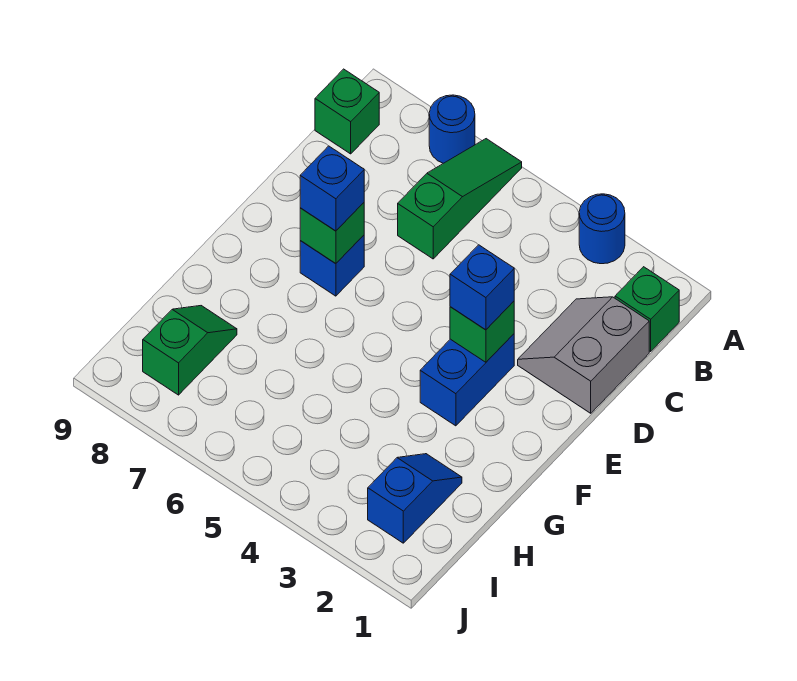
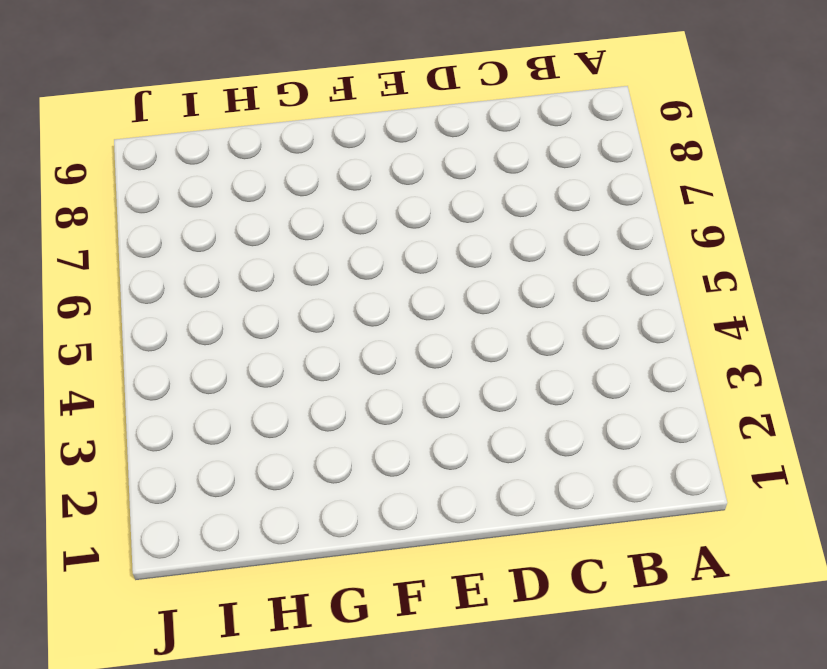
none -> blue 1x1 round brick [579,194,625,264]
none -> green 1x3 slope [398,139,522,259]
none -> blue 1x1 round brick [429,95,475,163]

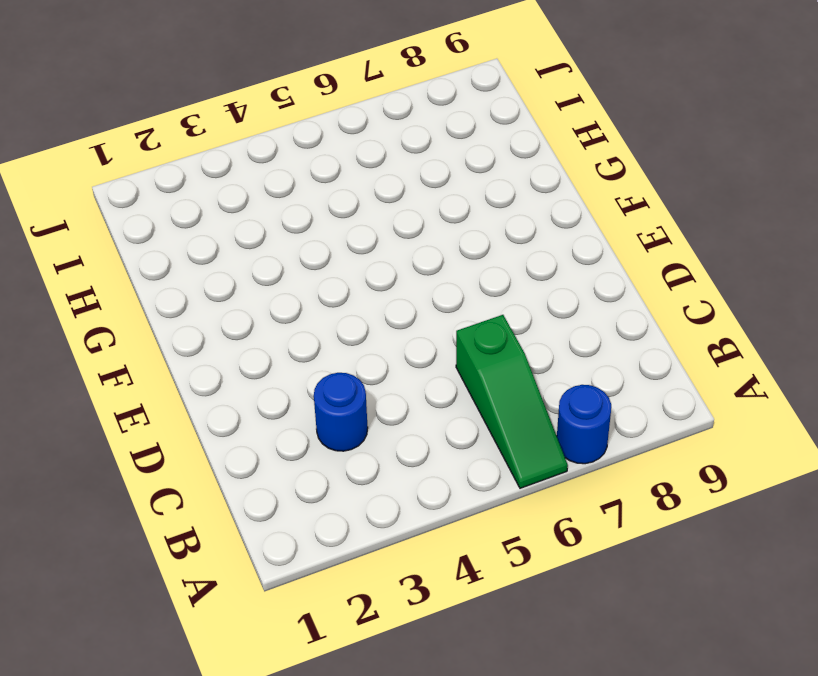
blue 1x1 round brick [314,373,368,451] -> blue 1x1 round brick moved to [579,194,625,264]
none -> green 1x1 brick [615,267,679,351]
none -> green 1x1 brick [315,69,379,154]
none -> grey 2x2 slope [518,297,649,413]

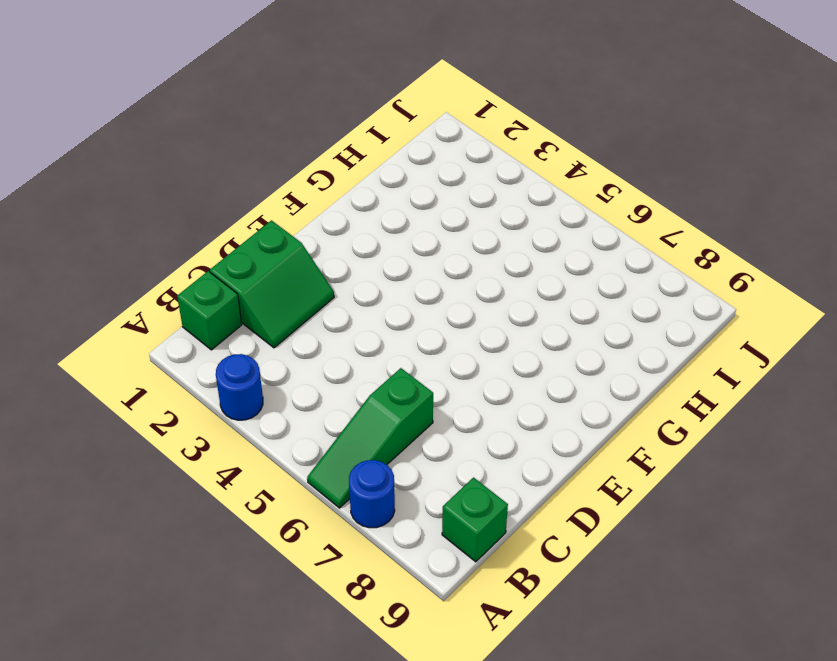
green 2x2 slope [210,220,334,348] -> grey 2x2 slope [518,297,649,413]
none -> blue 1x2 brick [420,334,514,426]
none -> blue 1x1 brick [300,235,364,296]
none -> blue 1x2 slope [368,454,462,543]

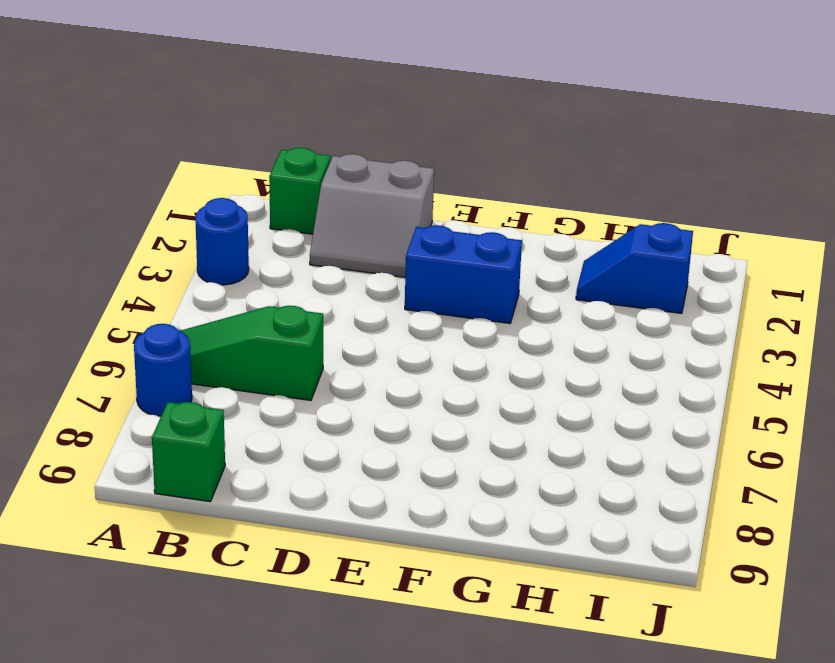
none -> blue 1x1 brick [300,235,364,296]
none -> green 1x2 slope [143,306,237,395]
none -> green 1x1 brick [450,301,514,362]

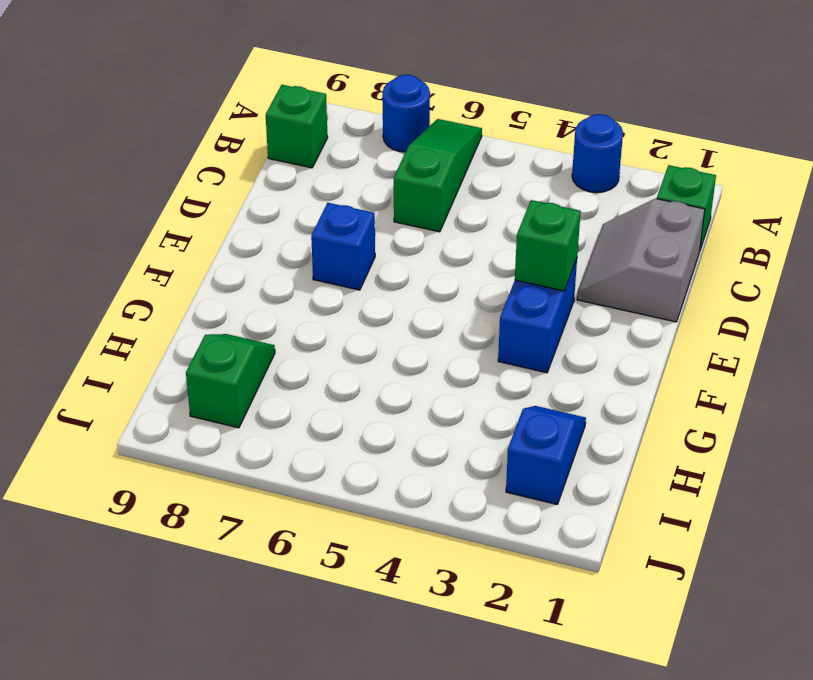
none -> green 1x1 brick [300,203,364,264]
none -> blue 1x1 brick [450,245,514,330]
none -> blue 1x1 brick [300,146,364,231]

